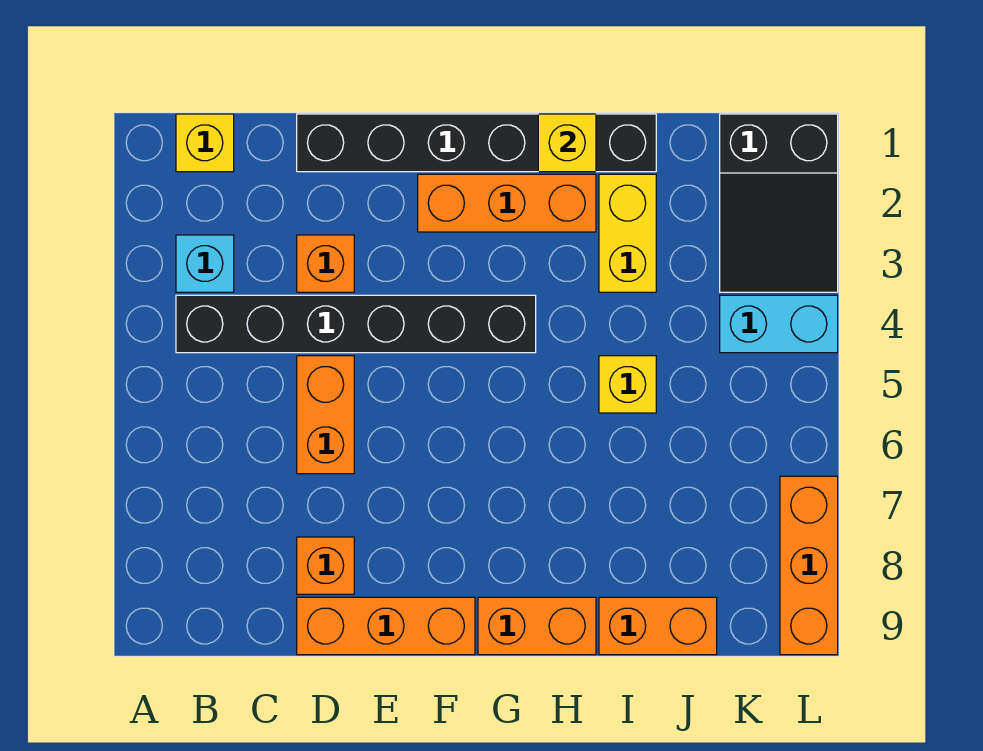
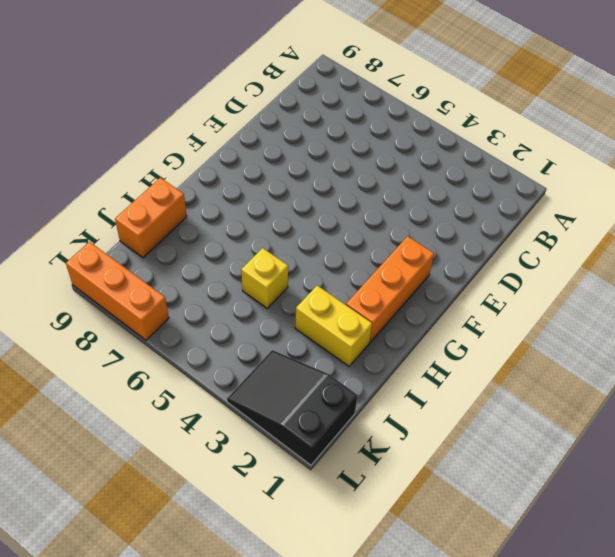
none -> yellow 1x1 brick [176,114,234,172]
none -> cyan 1x1 brick [176,235,234,292]
none -> black 1x6 brick [176,295,536,353]

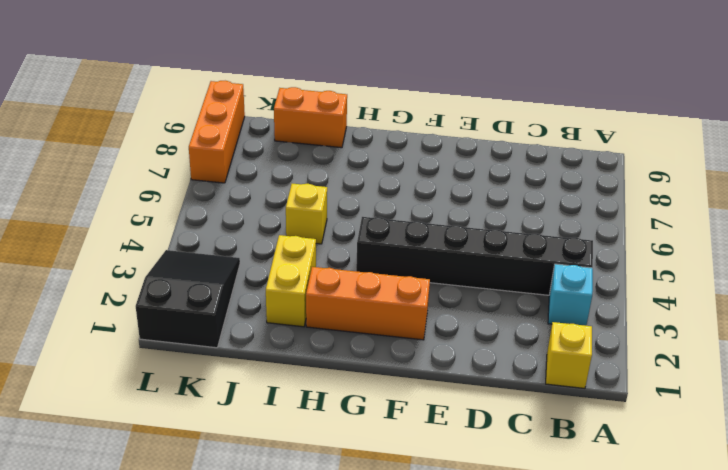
none -> black 1x6 brick [297,114,656,172]
none -> orange 1x1 brick [297,235,354,292]
none -> orange 1x2 brick [297,356,354,474]

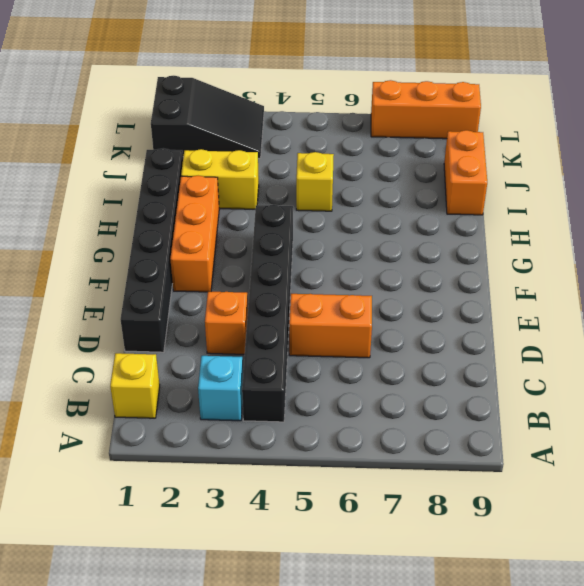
none -> orange 1x1 brick [297,537,354,594]
none -> orange 1x3 brick [297,597,475,655]
none -> orange 1x2 brick [478,597,596,655]

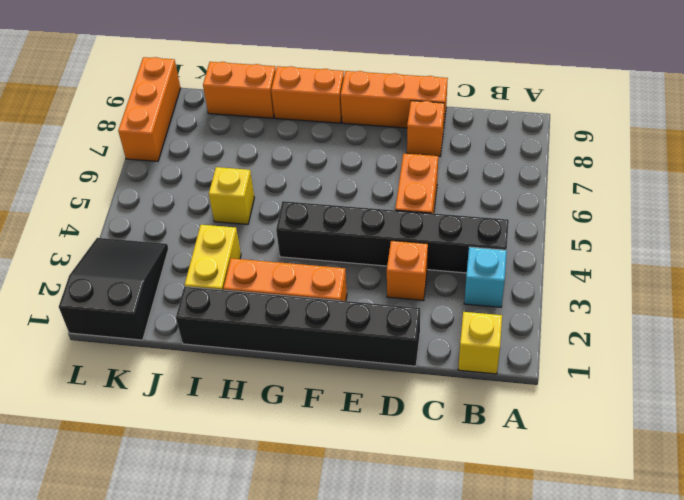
none -> cyan 1x2 brick [720,295,838,353]
none -> yellow 1x1 brick [538,114,596,172]

